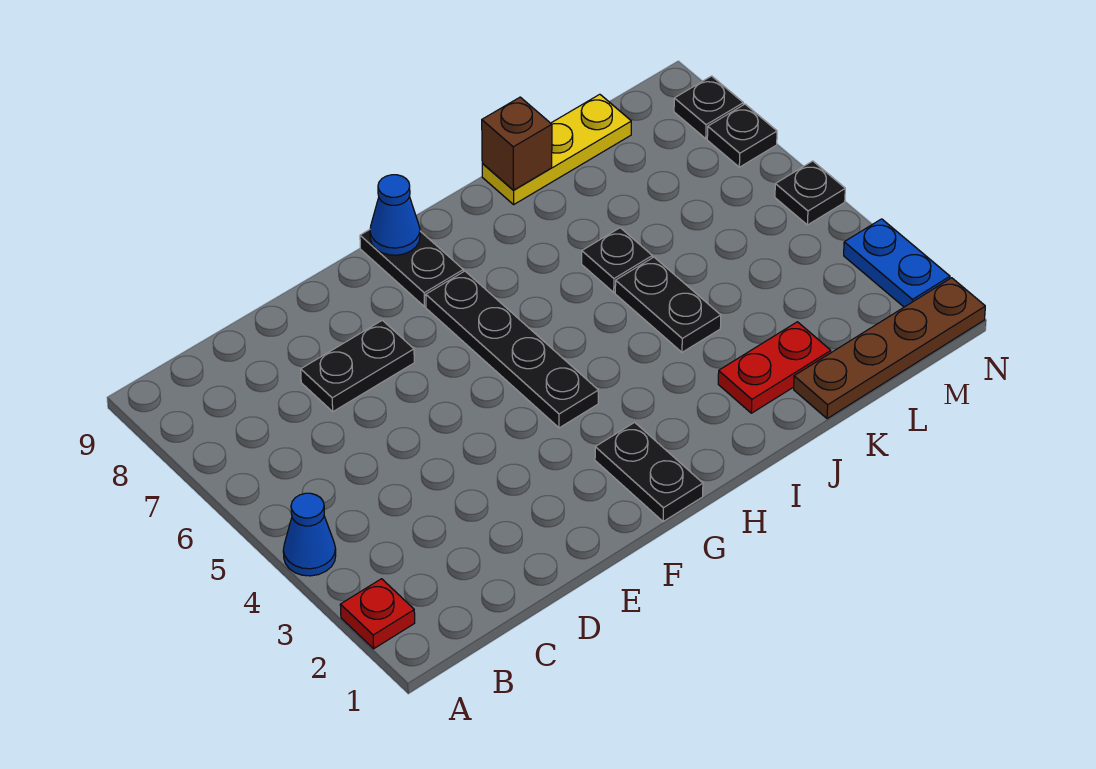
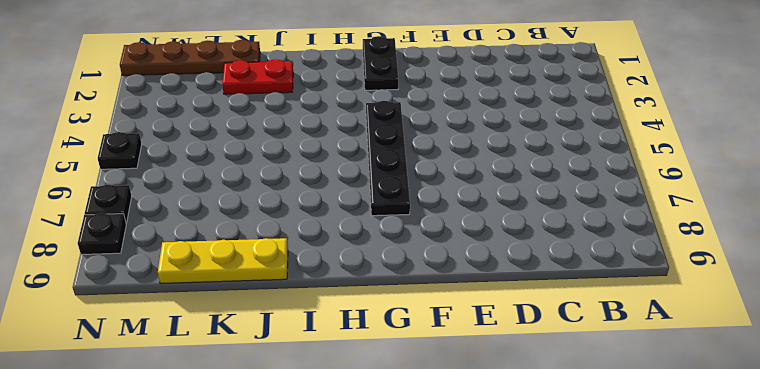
none -> red 1x1 plate [340,579,415,649]
none -> blue 1x1 cone [283,493,336,576]
none -> black 1x2 plate [301,320,414,412]

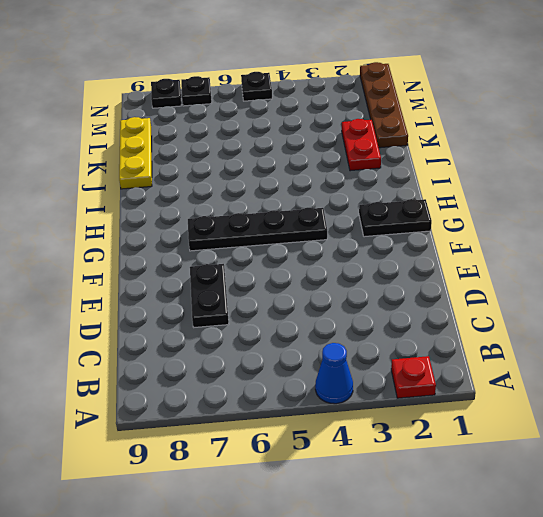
none -> black 1x2 plate [360,230,463,307]
none -> black 1x2 plate [615,257,721,352]
none -> black 1x1 plate [582,228,652,292]

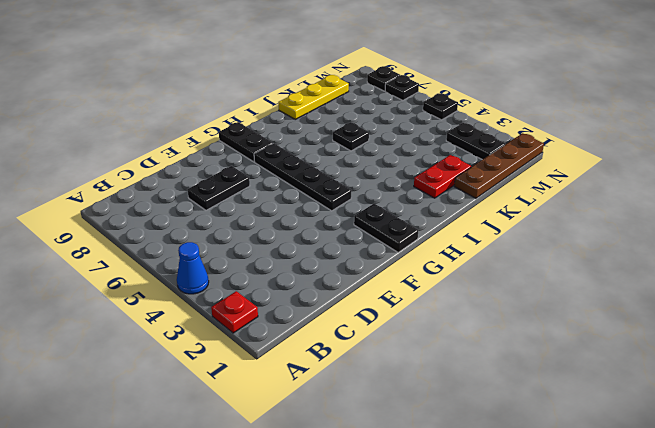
black 1x2 plate [446,123,505,160] -> black 1x2 plate moved to [615,257,721,352]
none -> blue 1x2 plate [844,219,950,307]
none -> blue 1x1 cone [370,175,420,255]
none -> brown 1x1 brick [482,97,552,190]

